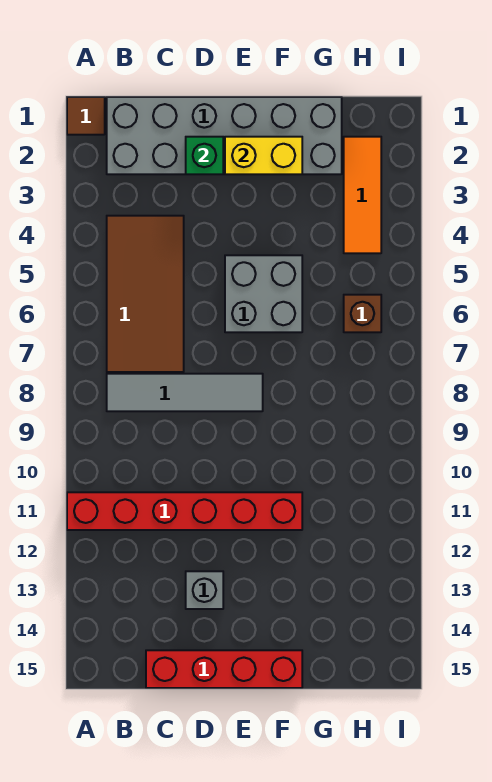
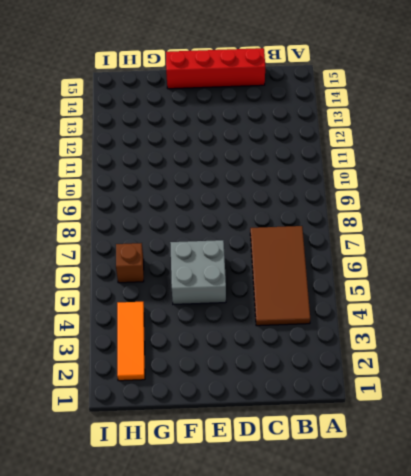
none -> brown 1x1 tile [67,97,105,135]
none -> red 1x6 brick [67,492,302,530]
none -> grey 2x6 brick [107,97,342,174]

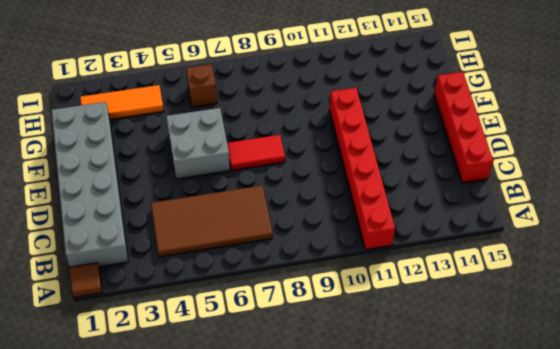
red 1x2 tile [227,135,285,170] -> grey 1x4 tile [107,374,263,411]
none -> grey 1x1 brick [186,571,223,609]
none -> green 1x1 brick [186,137,223,174]
none -> yellow 1x2 brick [225,137,302,174]

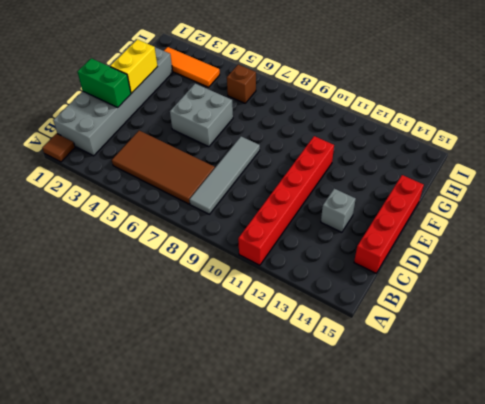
green 1x2 brick [78,58,131,107] -> green 1x1 brick [186,137,223,174]

